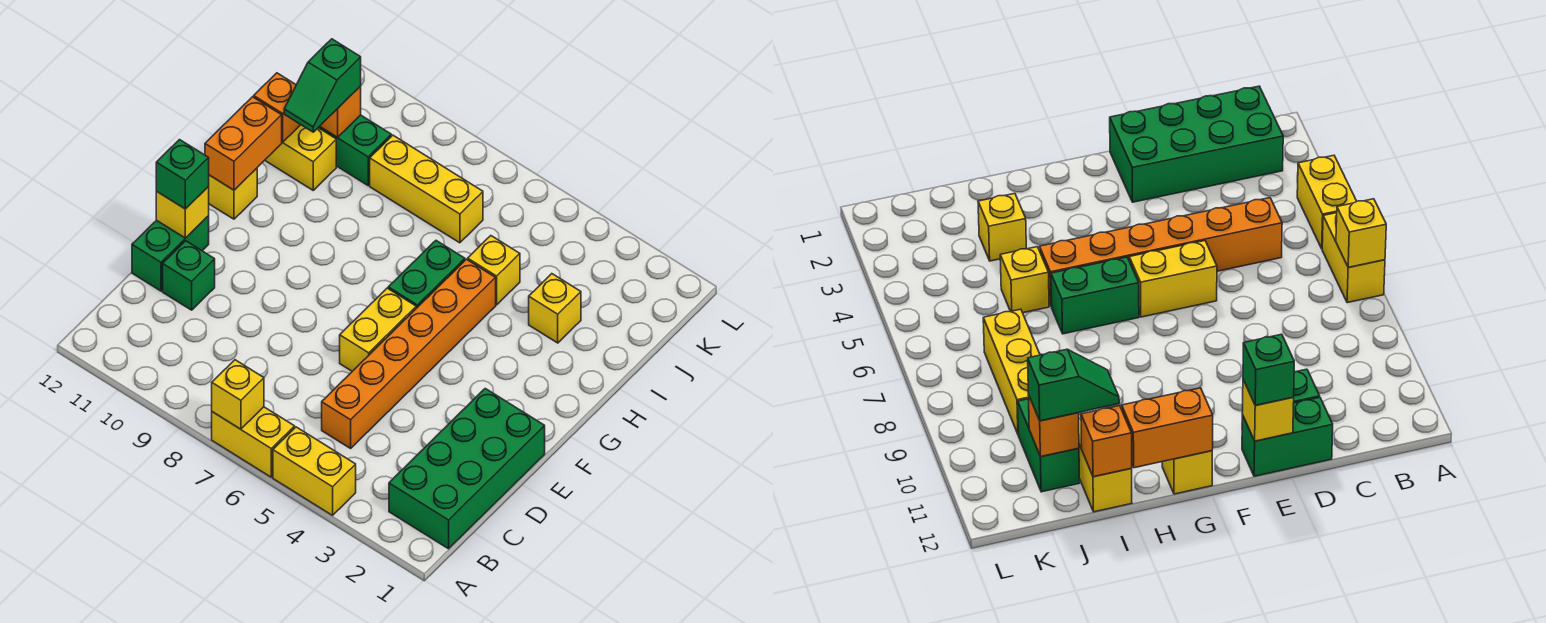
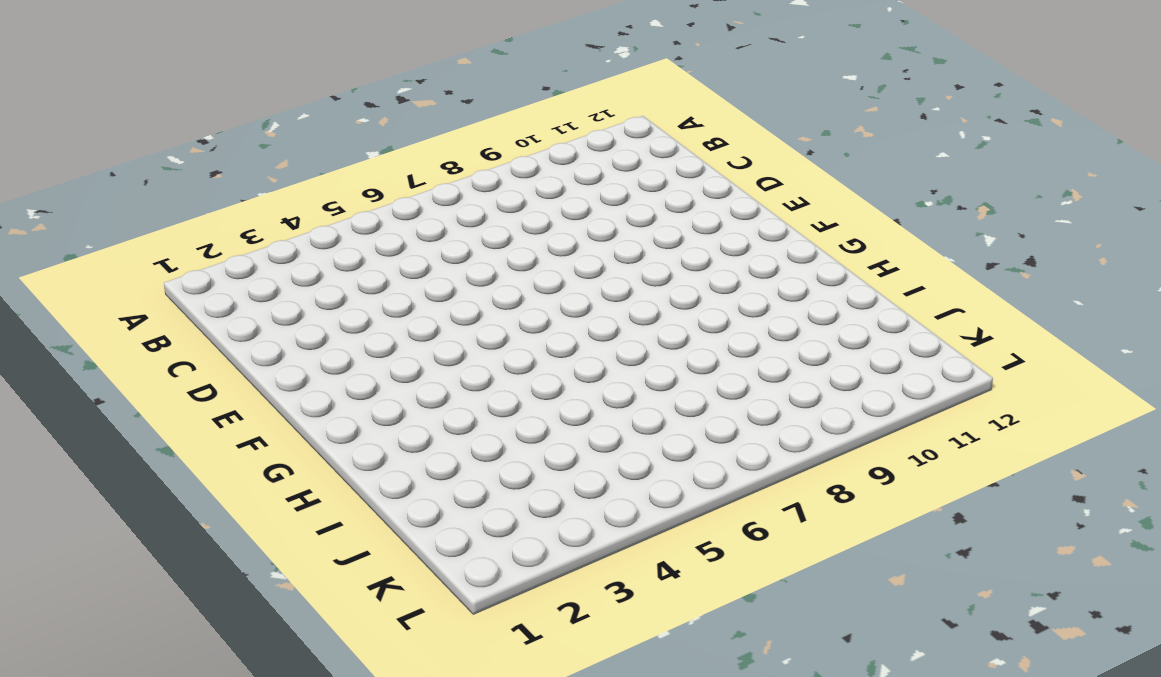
none -> yellow 1x2 brick [273,427,356,515]
none -> yellow 1x2 brick [212,407,295,477]
none -> green 2x4 brick [389,389,545,549]

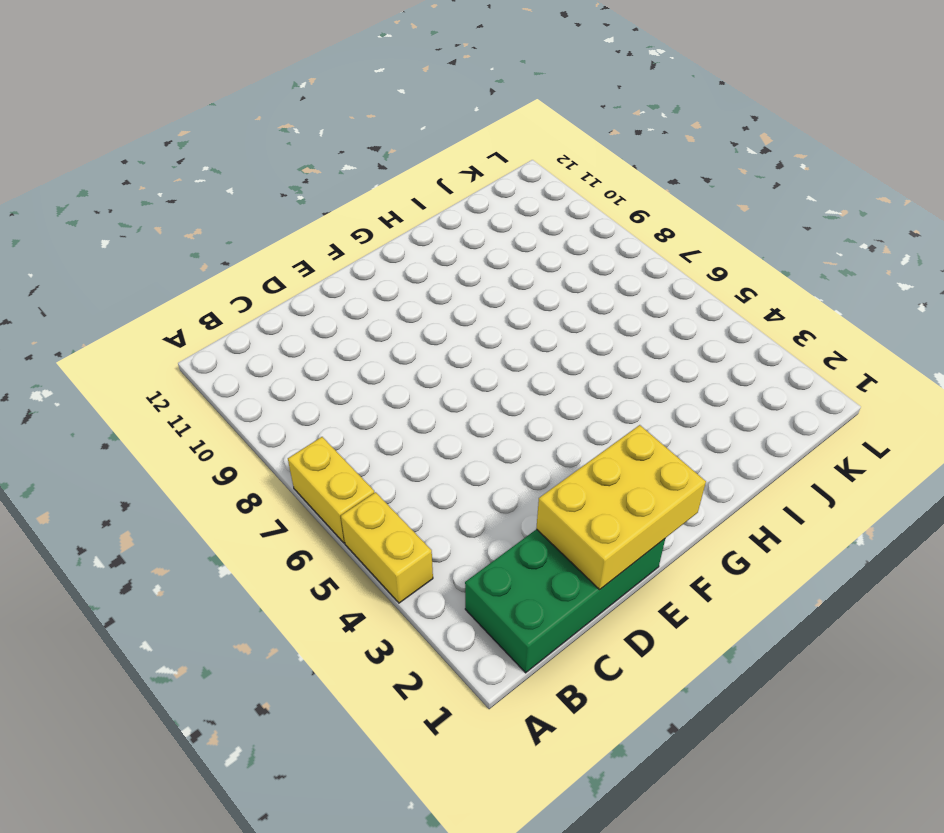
yellow 2x3 brick [536,425,706,589] -> none
none -> orange 1x6 brick [322,259,496,448]
none -> green 1x1 brick [163,241,215,310]
none -> green 1x2 brick [132,216,209,291]

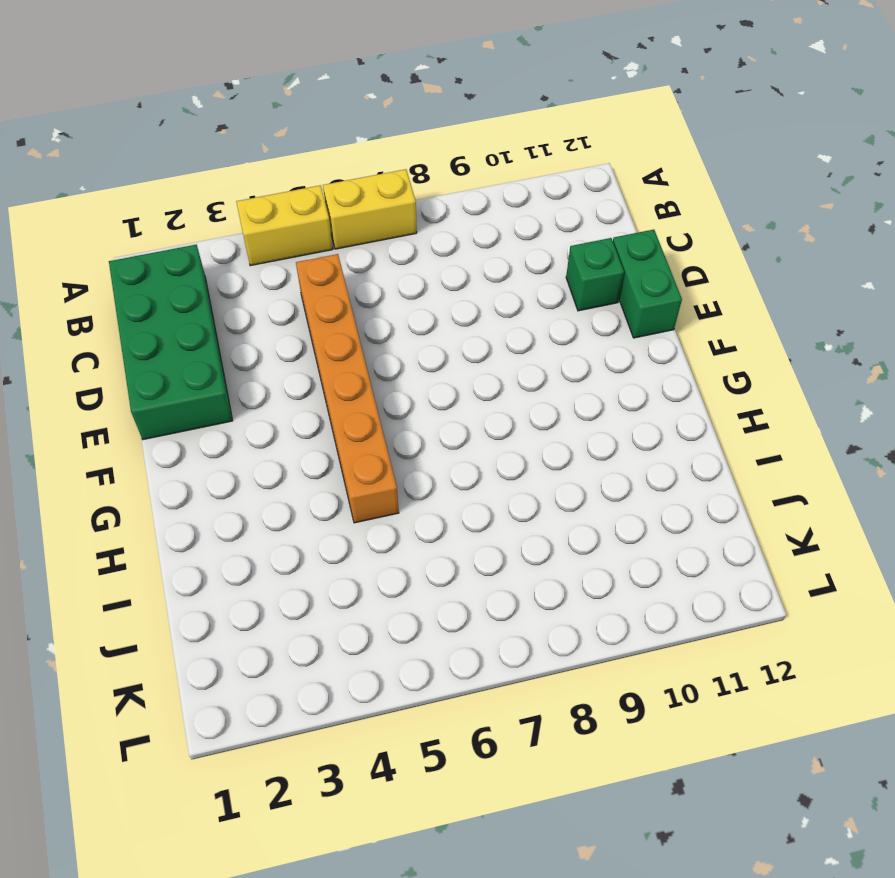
none -> yellow 1x2 brick [340,288,416,371]
none -> green 1x2 brick [388,241,465,308]
none -> yellow 1x1 brick [208,168,257,219]

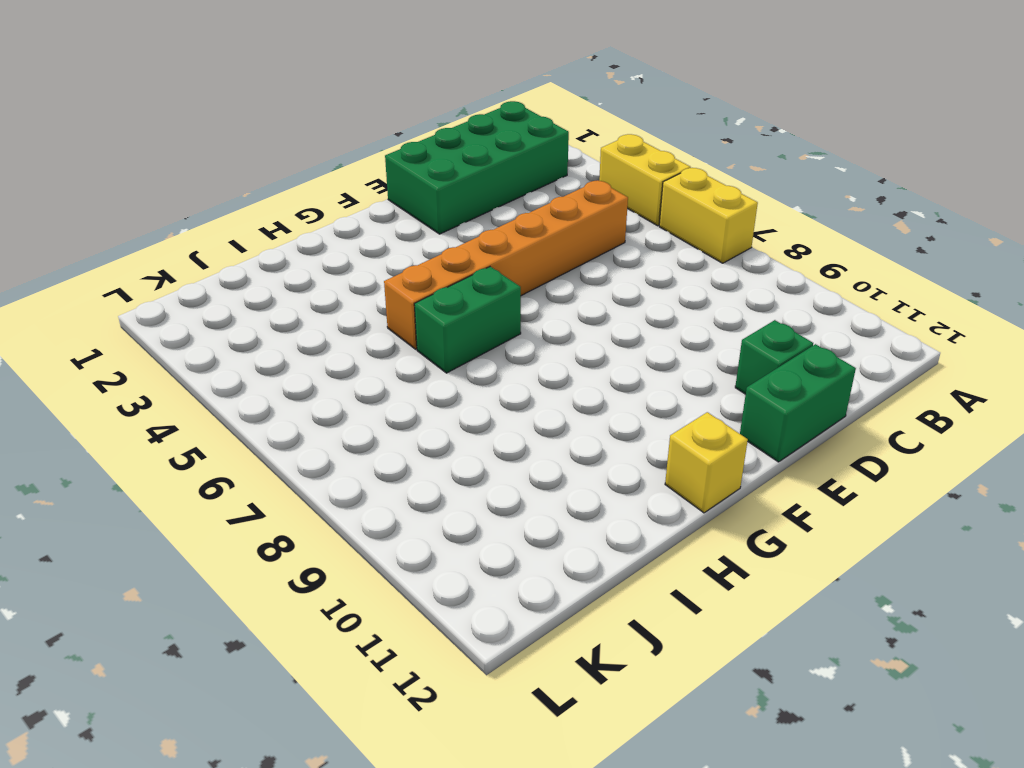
none -> yellow 1x2 brick [340,288,416,371]
none -> yellow 1x1 brick [529,274,581,343]
none -> yellow 1x1 brick [468,236,520,305]

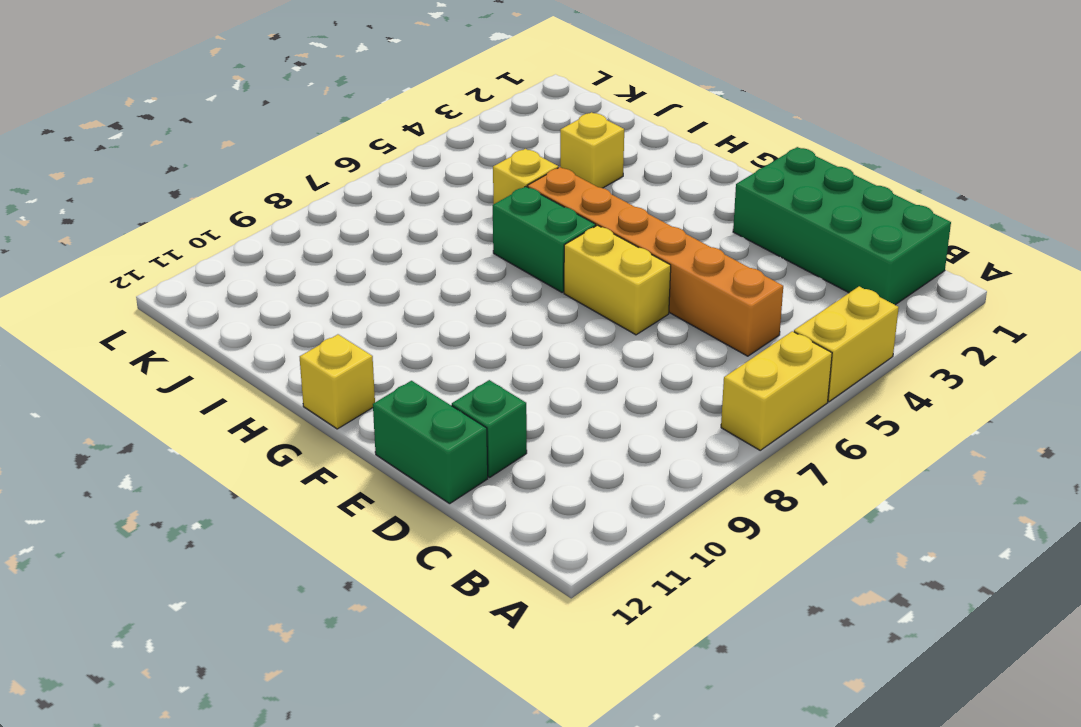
none -> yellow 1x2 brick [265,125,336,190]
none -> yellow 1x3 brick [370,135,483,243]
none -> green 1x2 brick [318,115,391,185]

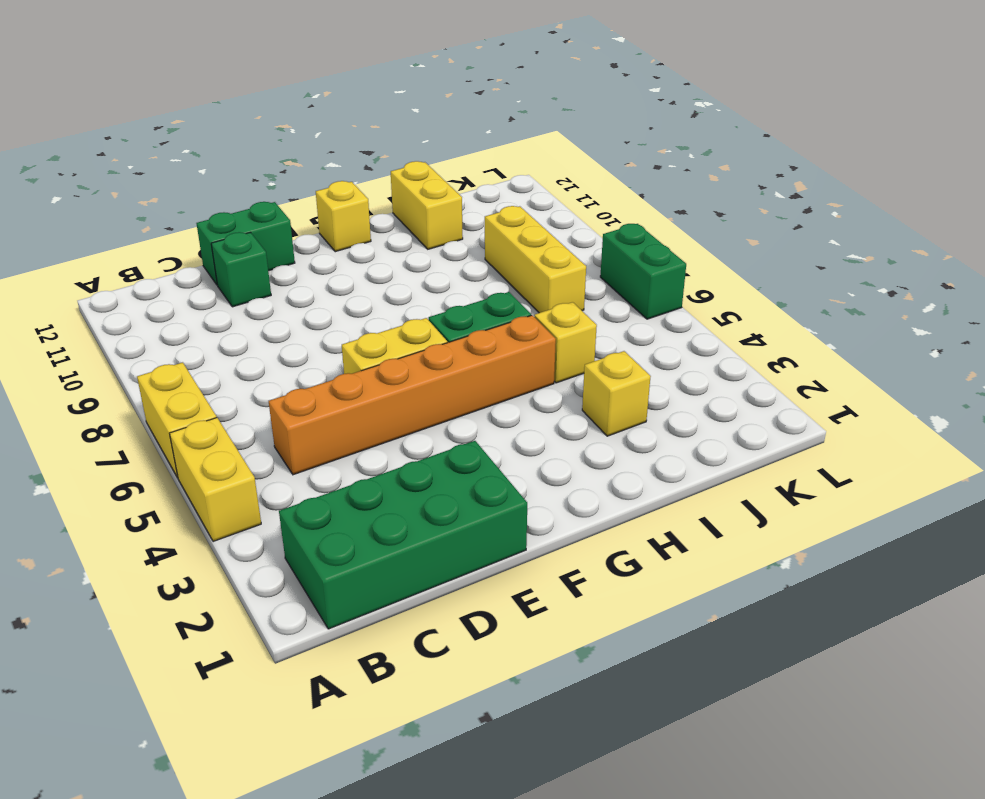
green 1x2 brick [600,224,686,319] -> green 1x2 brick moved to [318,115,391,185]
none -> yellow 1x1 brick [212,360,264,429]
none -> yellow 1x1 brick [156,187,209,238]
none -> orange 1x2 brick [205,97,282,190]

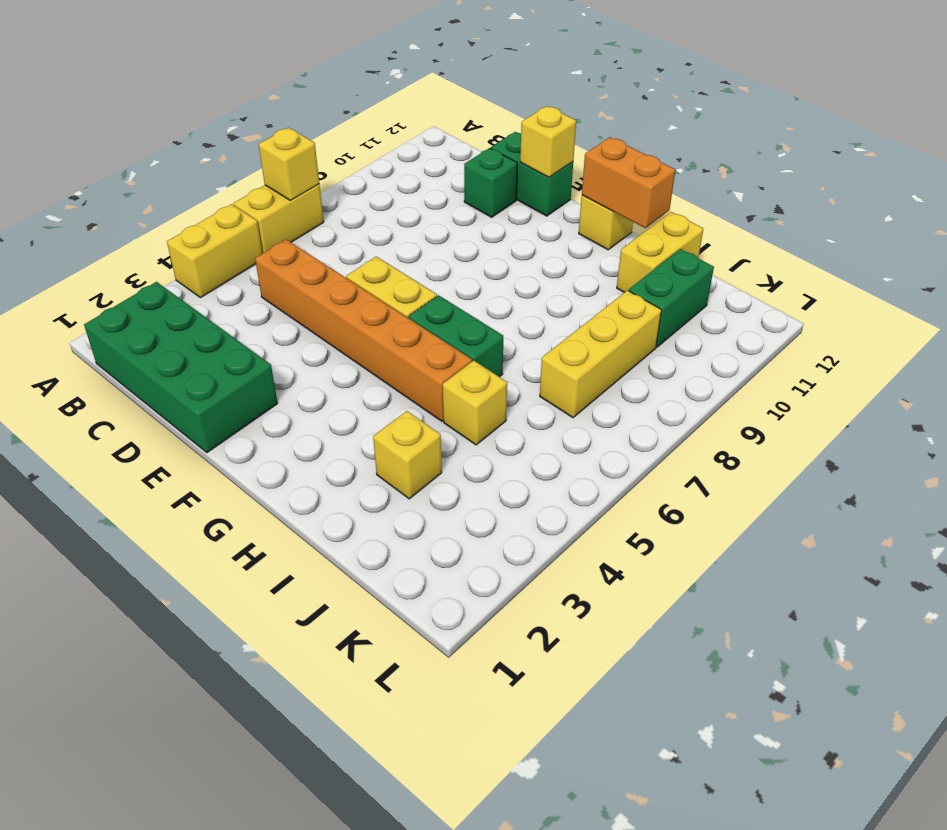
none -> orange 1x1 brick [254,73,301,142]
none -> orange 1x1 brick [320,86,361,138]
none -> green 1x1 brick [156,140,209,209]

